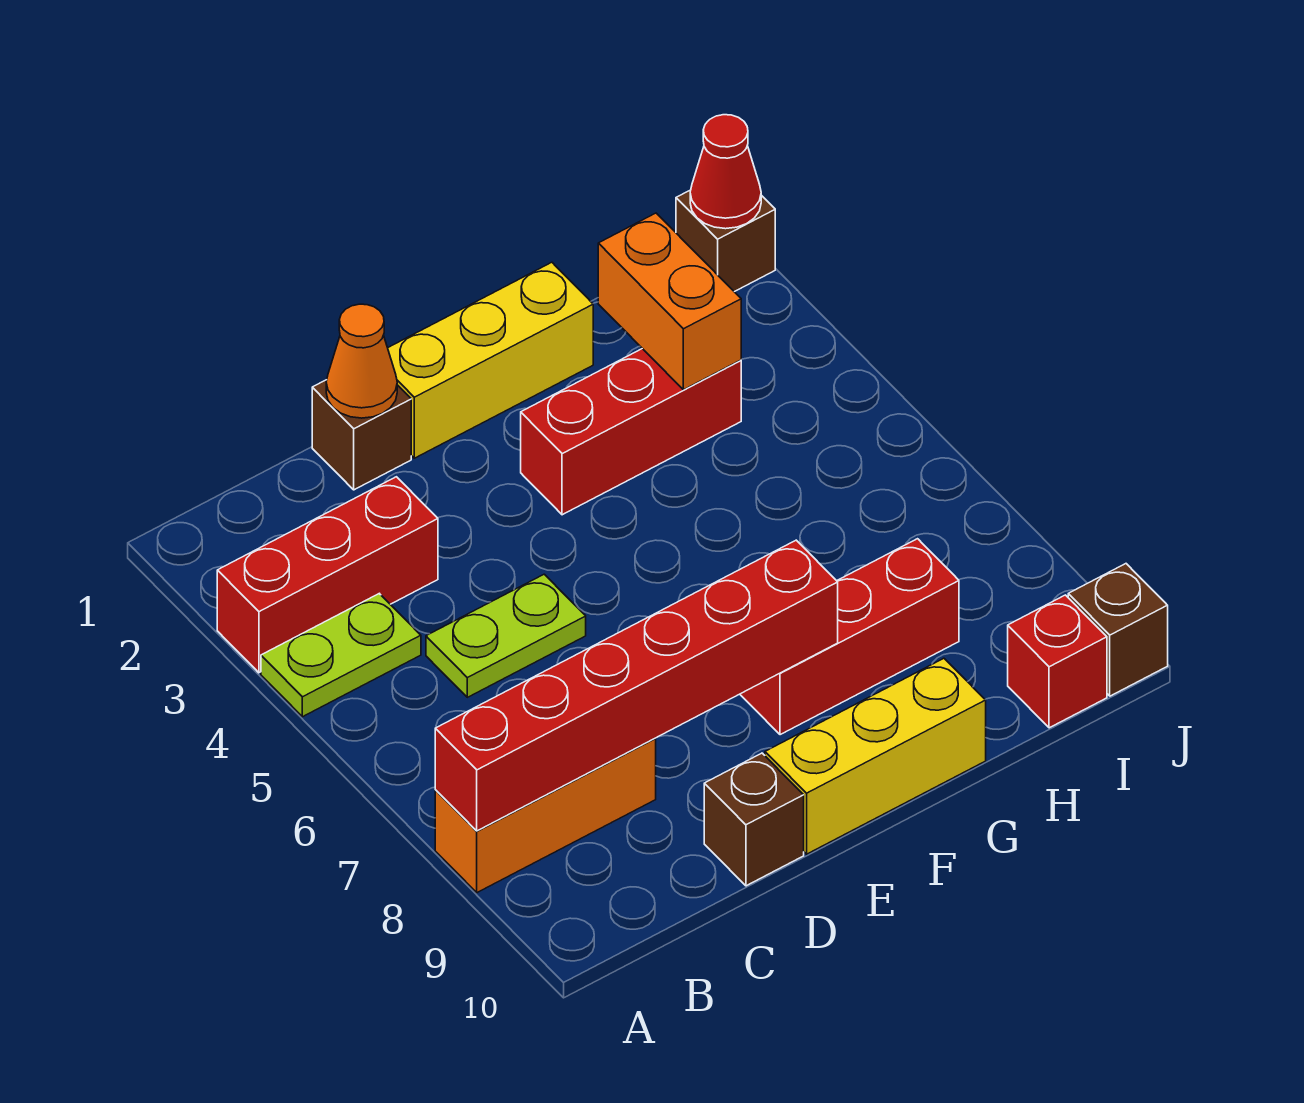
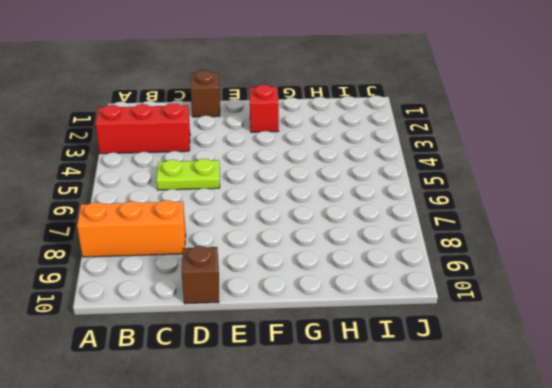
red 1x1 brick [249,85,279,132] -> red 1x1 brick moved to [1008,595,1107,728]
none -> lime 1x2 plate [261,594,421,717]
none -> yellow 1x3 brick [388,262,593,458]
none -> yellow 1x3 brick [765,658,986,854]

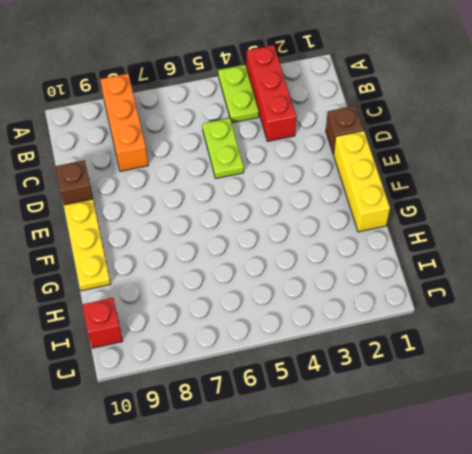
yellow 1x3 plate [64,199,111,291] -> yellow 1x3 brick [765,658,986,854]
none -> red 1x3 brick [521,349,741,515]
none -> red 1x3 brick [740,539,959,735]
none -> brown 1x1 brick [676,190,775,292]

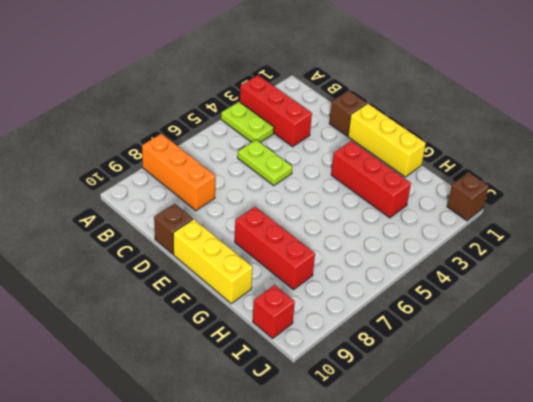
none -> brown 1x1 brick [1068,564,1168,696]
none -> red 1x6 brick [435,540,838,831]
none -> orange 1x1 cone [326,304,397,418]

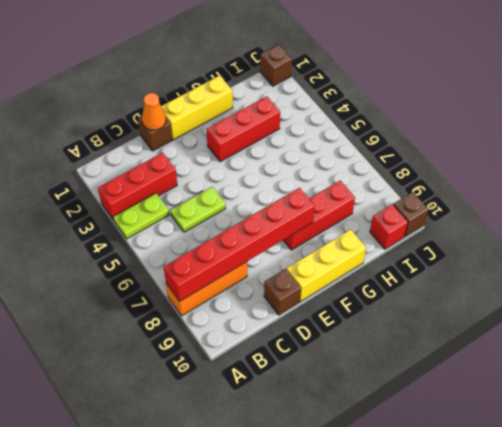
none -> orange 1x2 brick [598,213,741,390]
none -> red 1x1 cone [690,115,761,229]

